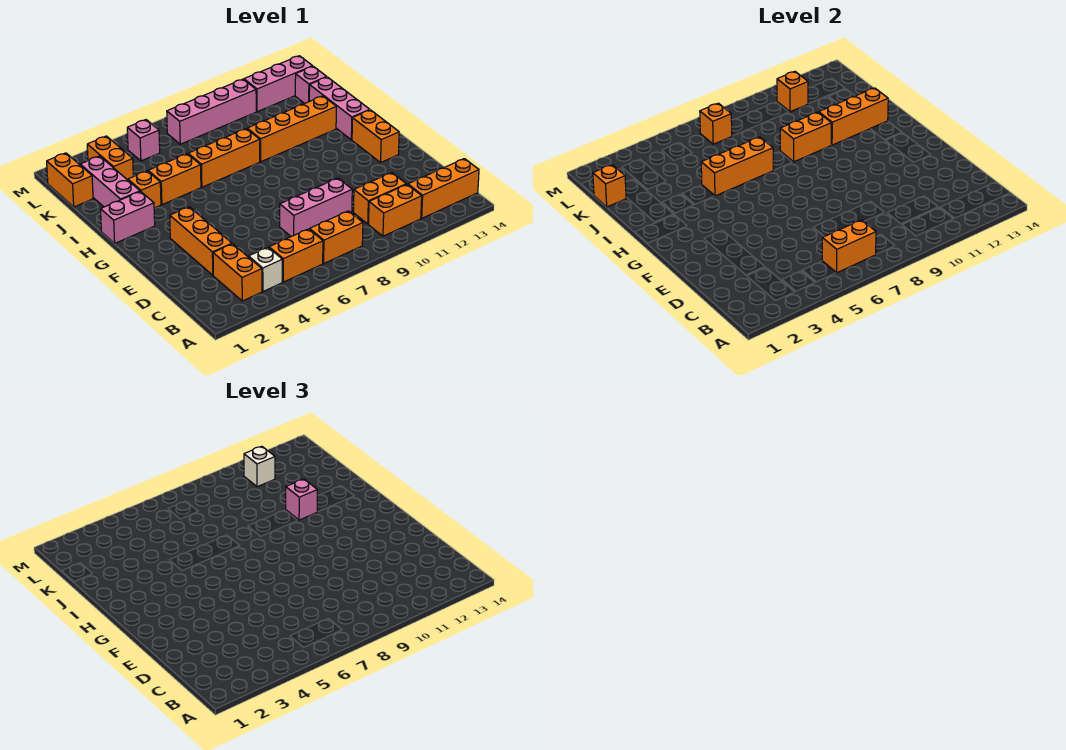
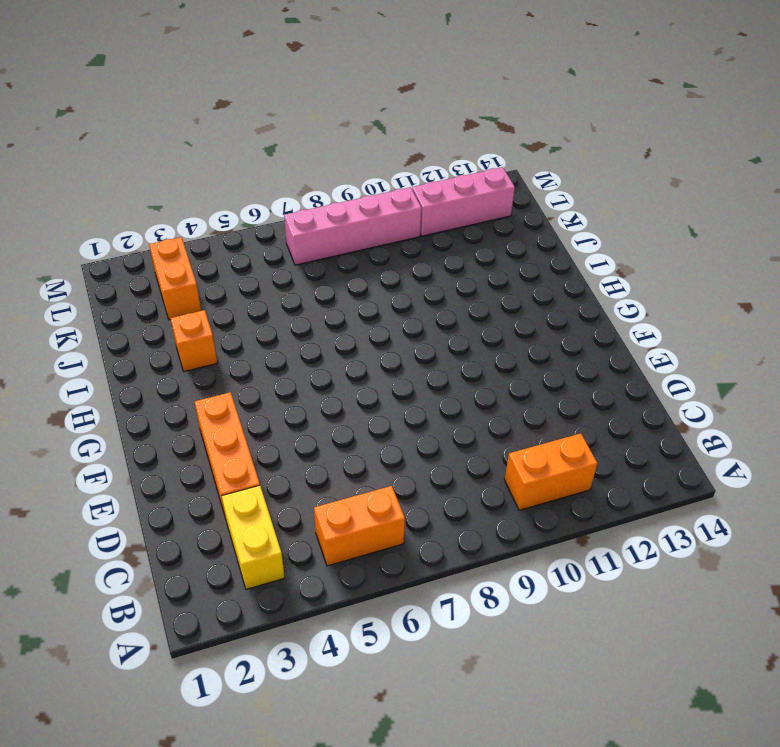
yellow 1x2 brick [222,486,285,589] -> orange 1x2 brick [213,244,262,301]
none -> white 1x1 brick [249,247,282,291]
none -> orange 1x2 brick [310,211,363,263]
none -> orange 1x3 brick [408,159,479,218]
none -> orange 1x2 brick [353,173,406,224]

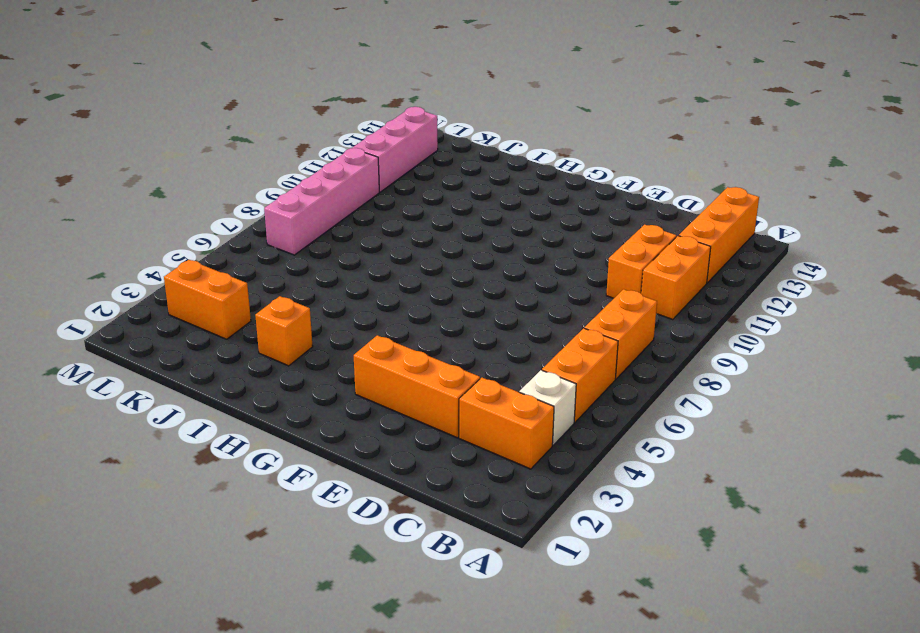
none -> pink 1x3 brick [280,178,352,237]
none -> orange 1x2 brick [352,110,399,162]
none -> pink 1x2 brick [101,191,155,243]
none -> pink 1x3 brick [309,77,370,140]

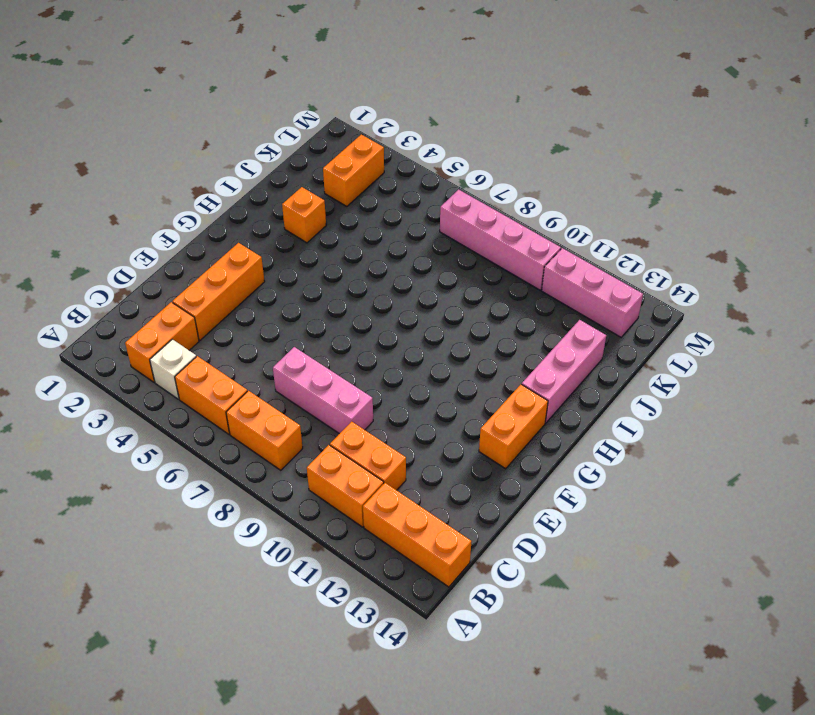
none -> pink 1x2 brick [101,191,155,243]
none -> pink 1x3 brick [80,156,140,207]
none -> orange 1x2 brick [148,154,201,205]
none -> orange 1x3 brick [188,129,260,187]

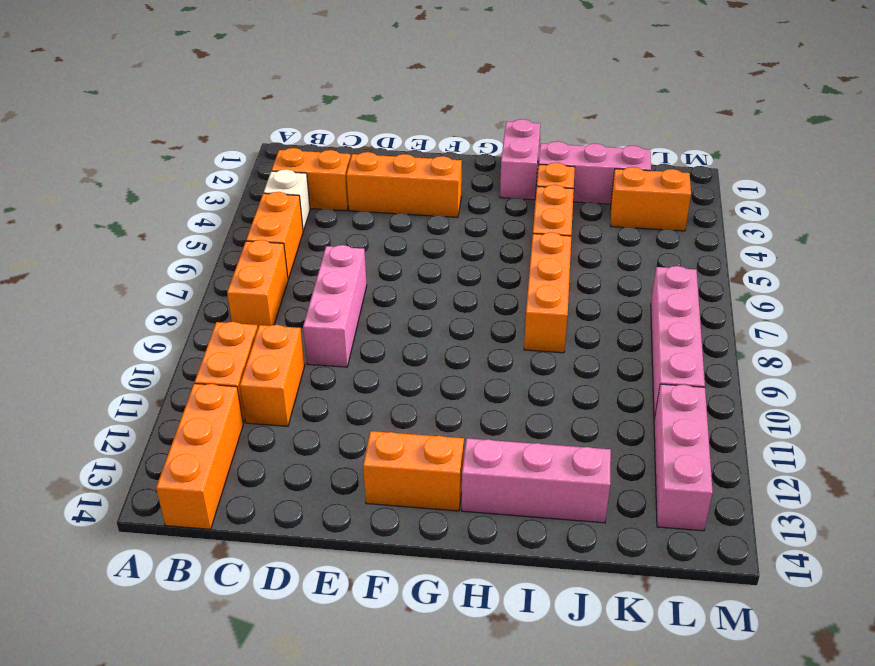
none -> orange 1x4 brick [247,96,336,162]
none -> orange 1x2 brick [47,153,93,207]
none -> pink 1x1 brick [295,66,326,104]
none -> pink 1x1 brick [127,120,160,161]

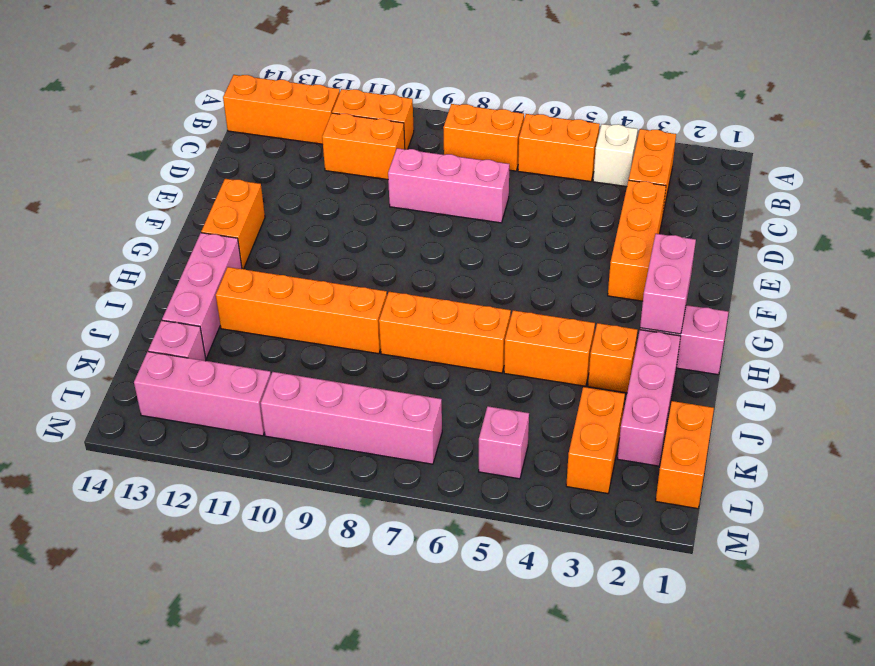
pink 1x2 brick [640,234,696,334] -> none
none -> orange 1x2 brick [822,220,876,273]
none -> orange 1x3 brick [701,137,773,196]
none -> orange 1x2 brick [780,112,831,162]
none -> orange 1x3 brick [819,88,888,145]

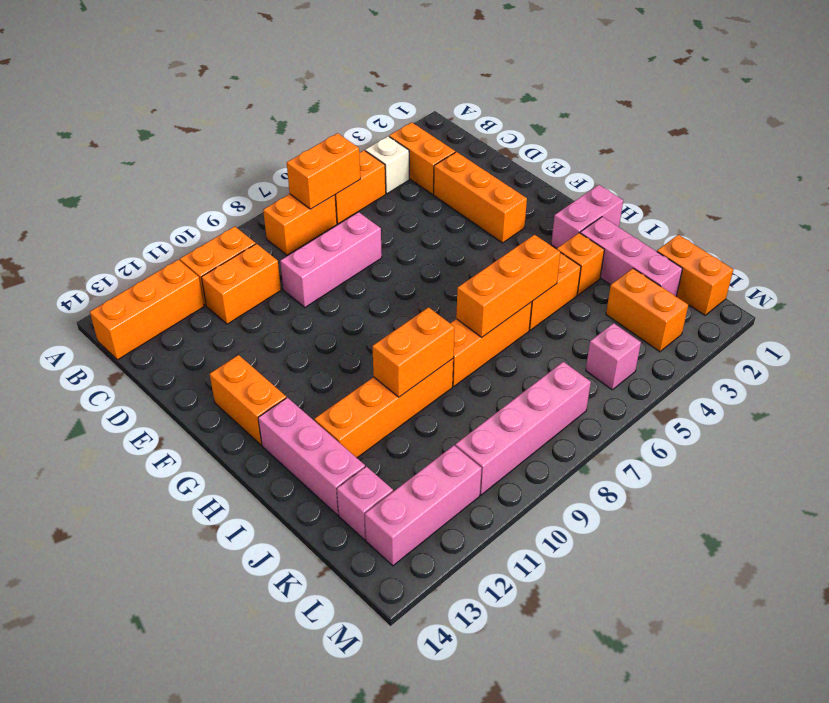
none -> orange 1x3 brick [819,88,888,145]
none -> orange 1x1 brick [593,165,626,207]
none -> orange 1x1 brick [700,103,732,144]
none -> orange 1x1 brick [777,71,808,112]

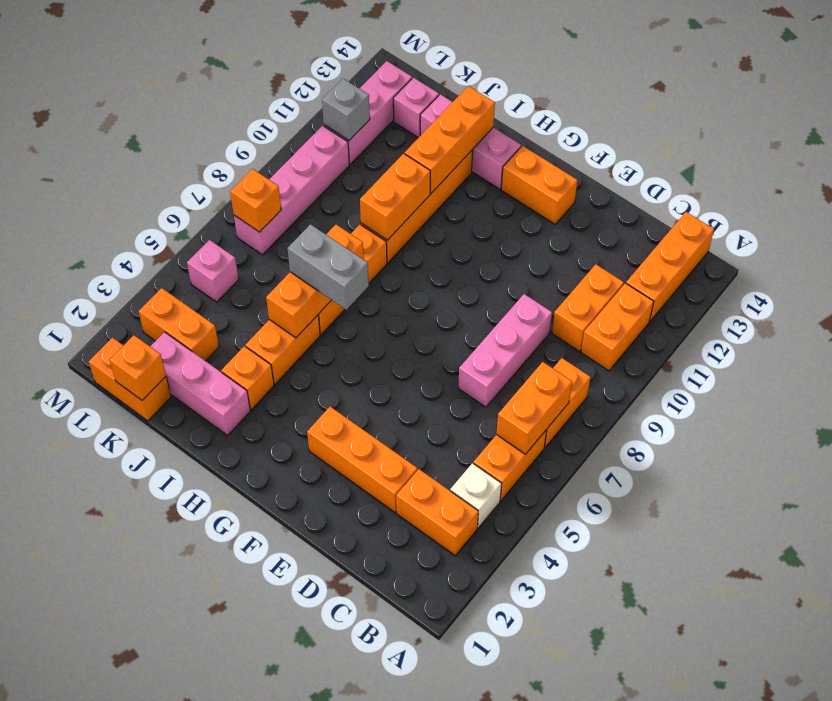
grey 1x2 brick [288,224,369,310] -> none
grey 1x1 brick [322,79,370,140] -> orange 1x1 brick [777,71,808,112]
none -> pink 1x2 brick [101,191,155,243]
none -> pink 1x1 brick [286,479,317,520]
none -> white 1x1 brick [244,446,275,487]

